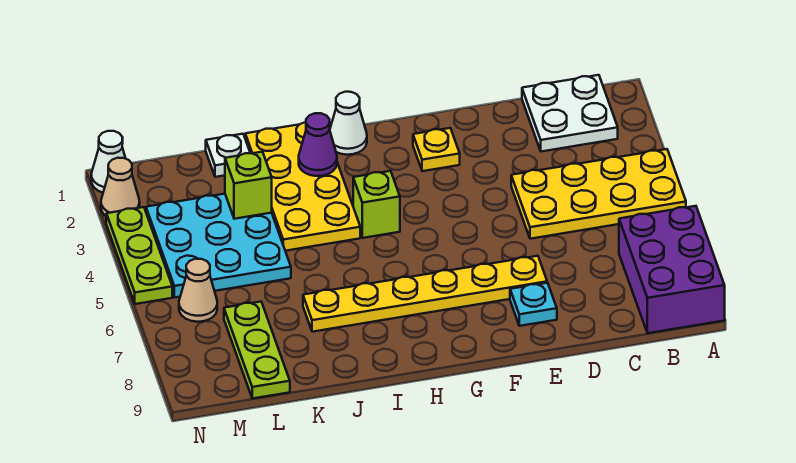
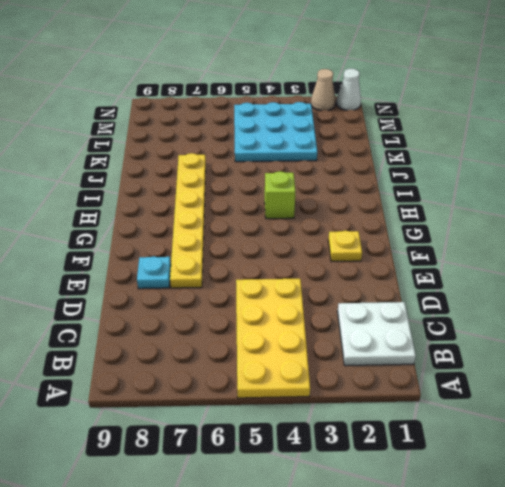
none -> purple 2x3 brick [619,206,725,333]
none -> white 1x1 cone [330,92,367,155]
none -> yellow 2x4 plate [245,122,360,251]

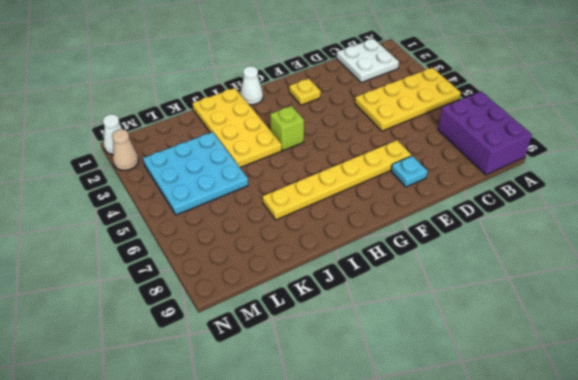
none -> white 1x1 plate [206,134,250,177]
none -> lime 1x3 plate [224,302,290,399]
none -> tan 1x1 cone [179,259,217,322]

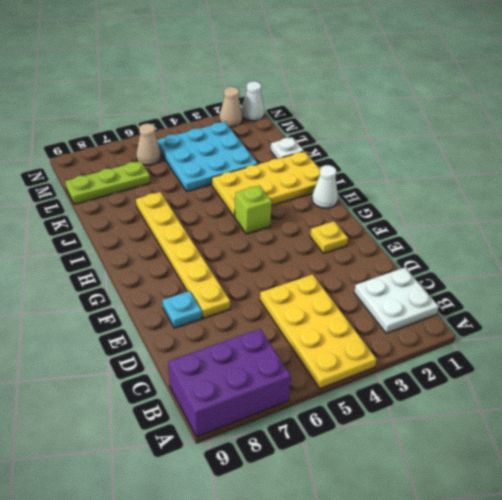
none -> lime 1x3 plate [106,207,172,304]
none -> purple 1x1 cone [299,113,337,176]
none -> lime 1x1 brick [225,152,272,219]

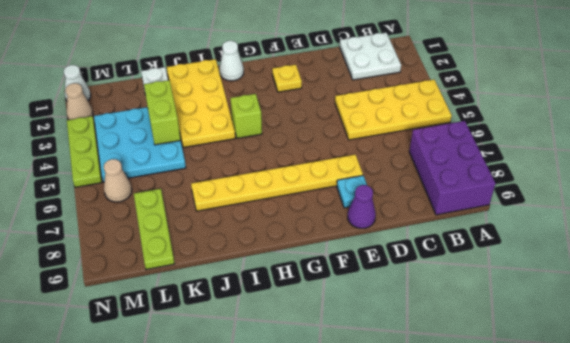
purple 1x1 cone [348,185,376,228] -> purple 1x1 cone moved to [299,113,337,176]
lime 1x2 brick [144,80,181,145] -> lime 1x1 brick [225,152,272,219]

